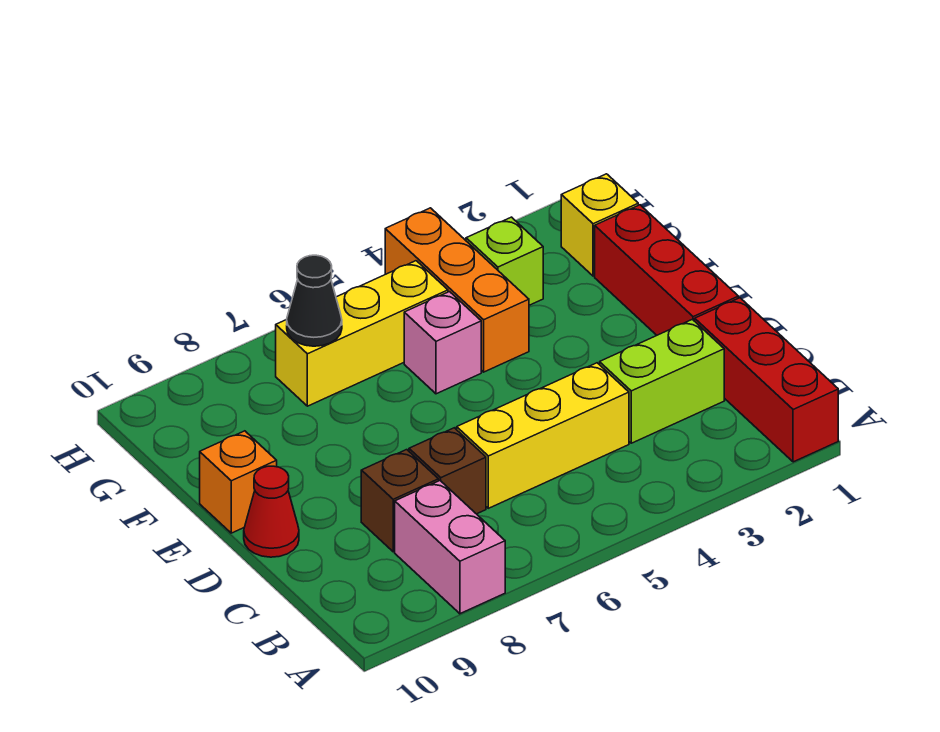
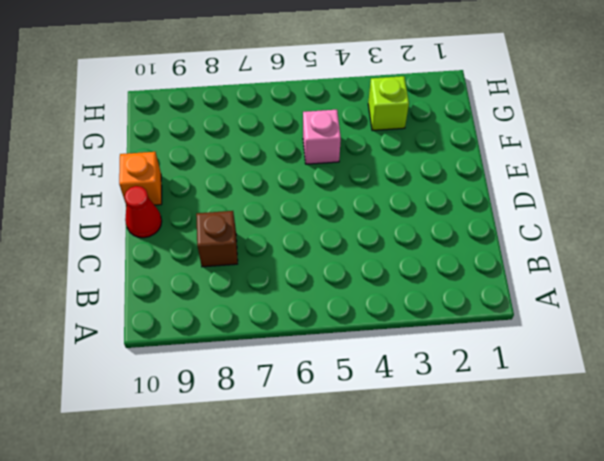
none -> red 1x3 brick [695,298,838,462]
none -> pink 1x2 brick [395,481,505,614]
none -> lime 1x2 brick [600,319,724,443]

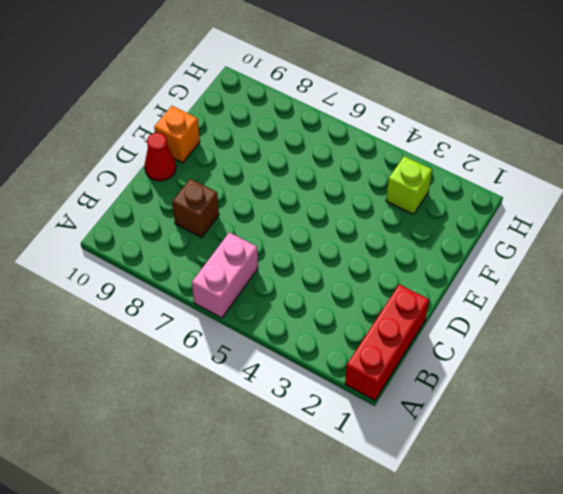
pink 1x2 brick [192,232,258,318] -> pink 1x2 brick moved to [395,481,505,614]
none -> lime 1x2 brick [600,319,724,443]
none -> yellow 1x3 brick [457,363,629,508]
none -> brown 1x1 brick [409,428,486,514]

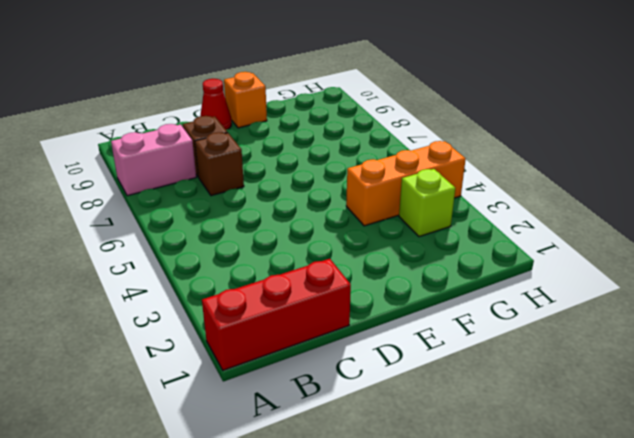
none -> lime 1x2 brick [600,319,724,443]
none -> yellow 1x3 brick [457,363,629,508]
none -> red 1x3 brick [595,205,738,335]

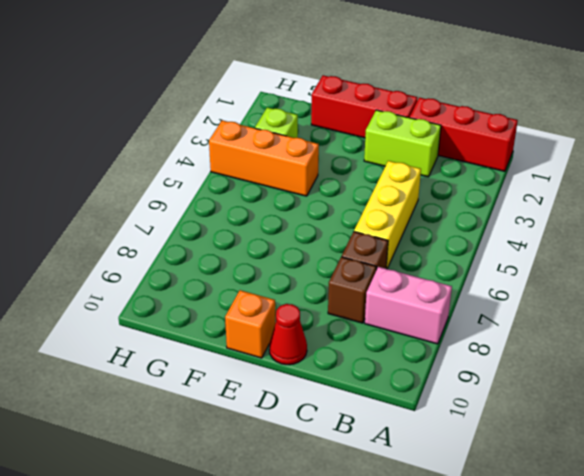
lime 1x2 brick [364,110,441,177] -> lime 1x2 brick turned to [600,319,724,443]
none -> pink 1x1 brick [404,292,481,394]
none -> yellow 1x1 brick [561,174,638,276]
none -> yellow 1x3 brick [276,261,448,406]

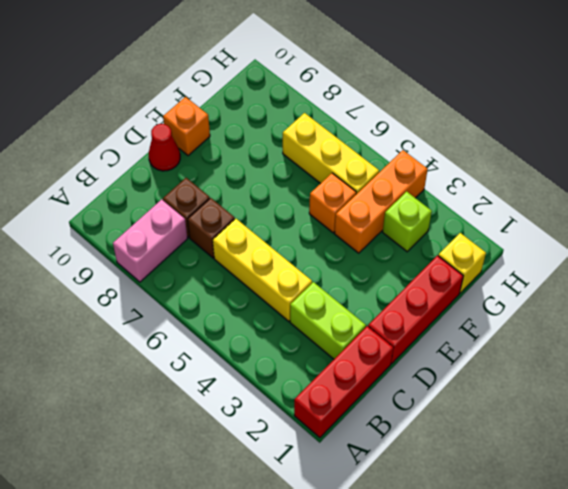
orange 1x1 brick [309,173,356,233] -> pink 1x1 brick [404,292,481,394]
none -> black 1x1 cone [287,255,342,346]

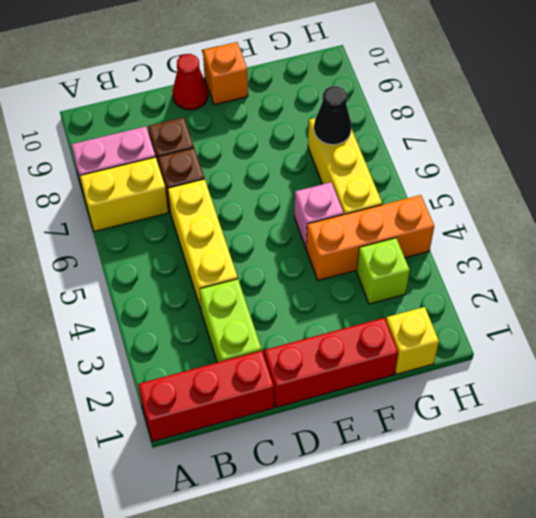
yellow 1x2 brick [80,157,168,232] -> none

